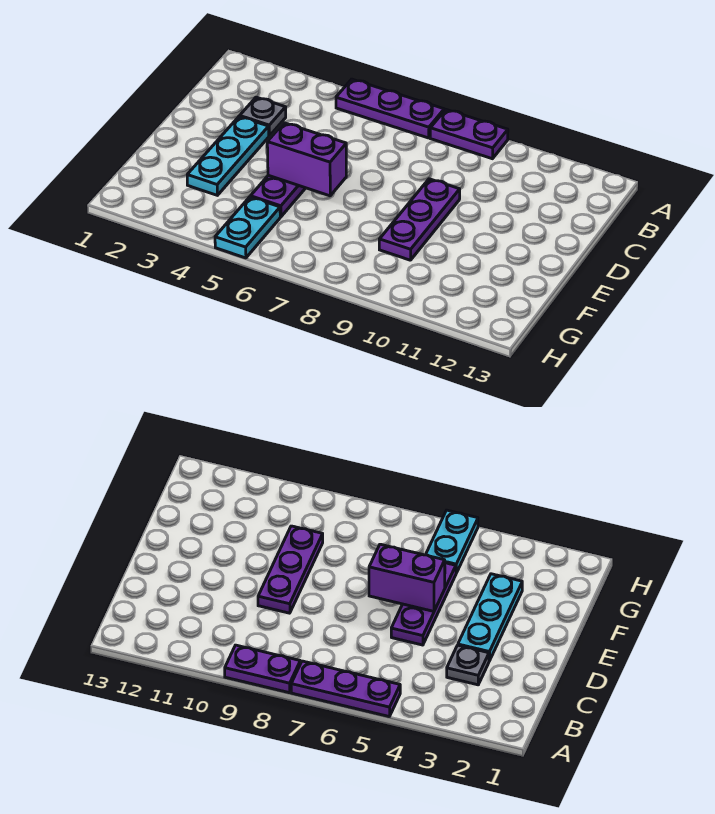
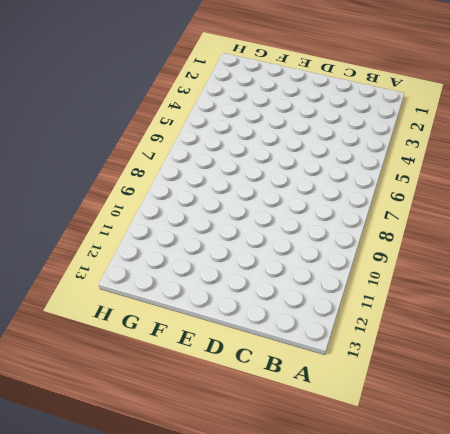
none -> purple 1x3 plate [336,79,444,138]
none -> purple 1x2 plate [430,110,508,159]

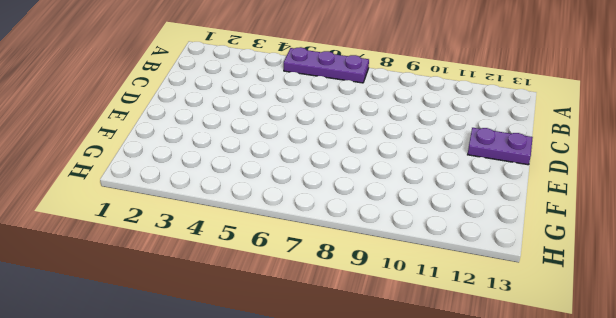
purple 1x2 plate [468,128,533,165] -> purple 1x2 plate moved to [430,110,508,159]
none -> grey 1x1 plate [240,97,286,136]
none -> cyan 1x3 plate [187,117,269,195]

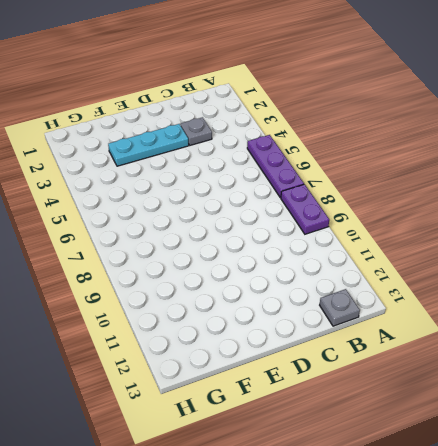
grey 1x1 plate [320,289,360,326] -> none
none -> purple 1x3 plate [251,175,305,217]
none -> purple 1x3 plate [379,179,460,260]

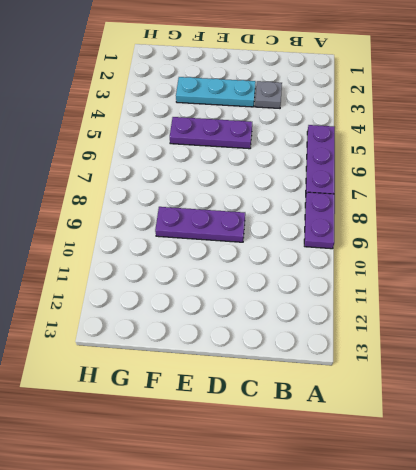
none -> cyan 1x2 plate [215,197,280,258]
none -> purple 1x2 brick [267,123,346,196]

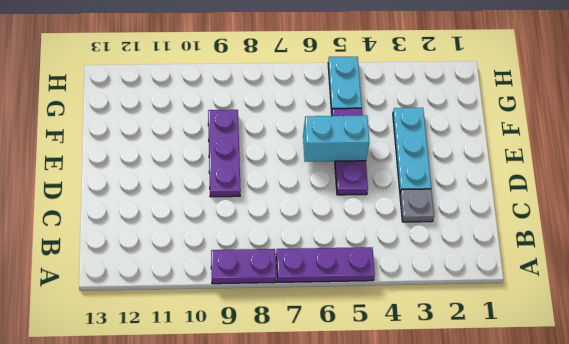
cyan 1x2 brick [303,116,369,162] -> purple 1x2 brick [267,123,346,196]

